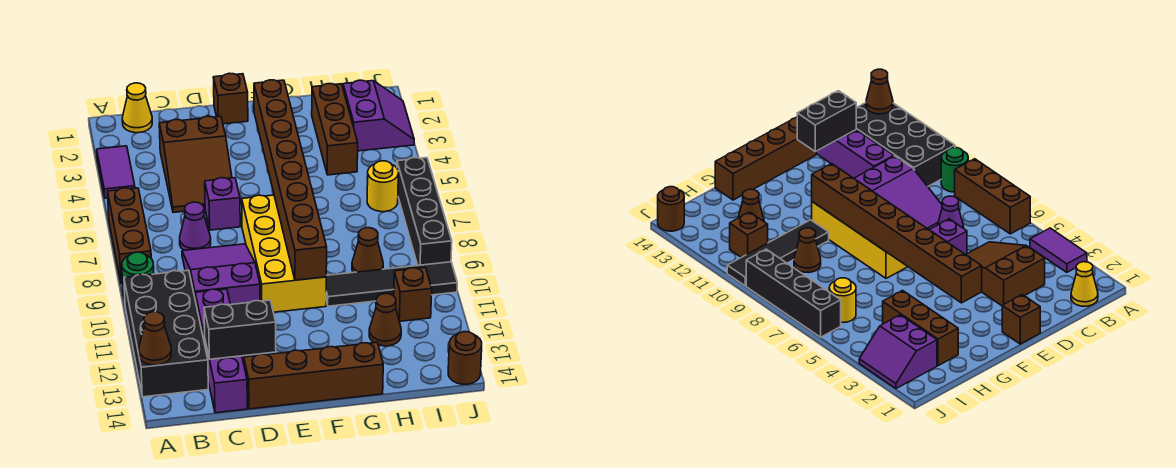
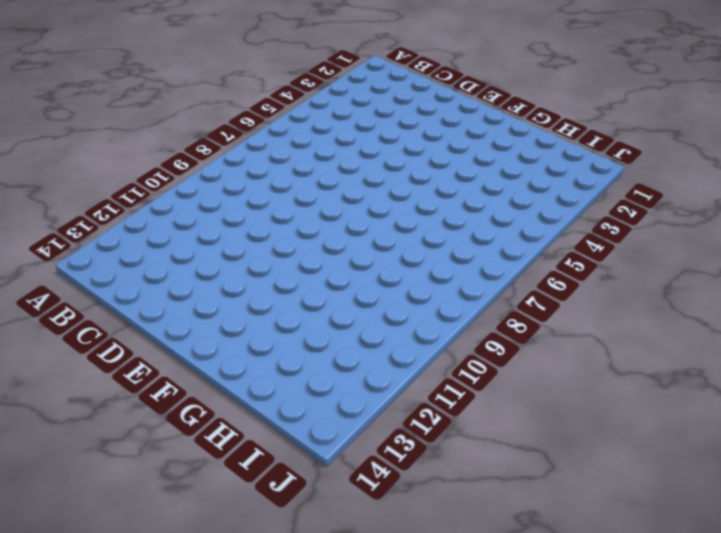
none -> purple 1x2 tile [97,146,135,198]
none -> brown 1x3 brick [108,188,151,284]
none -> green 1x1 round brick [122,252,154,299]

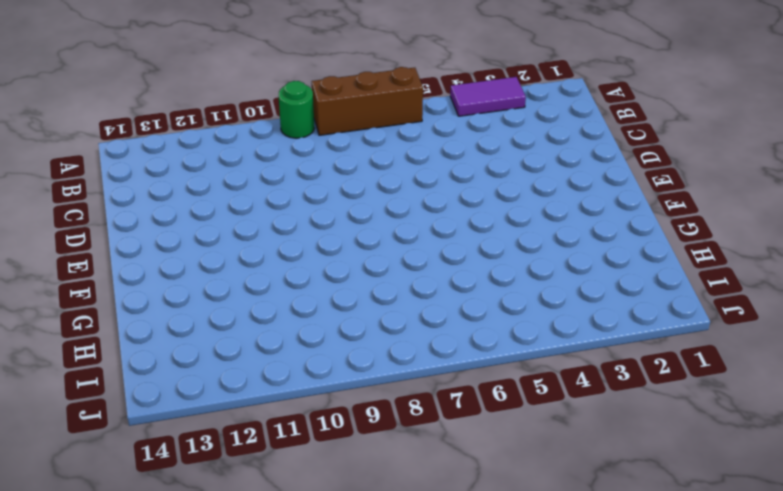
none -> black 2x4 brick [124,270,208,397]
none -> yellow 1x1 cone [122,83,152,133]
none -> brown 2x3 slope [159,116,232,213]

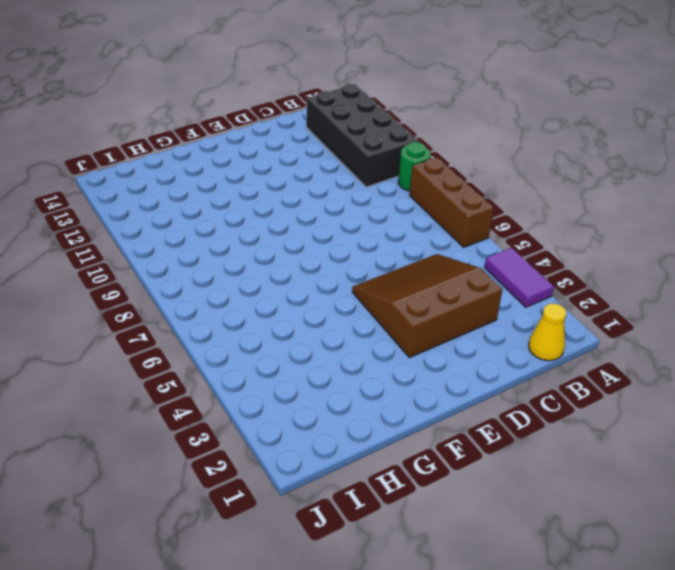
brown 3x3 slope [352,254,502,358] -> brown 2x3 slope [159,116,232,213]
none -> purple 1x1 cone [180,202,211,250]
none -> purple 2x3 slope [182,244,260,305]
none -> purple 1x4 brick [195,289,247,413]

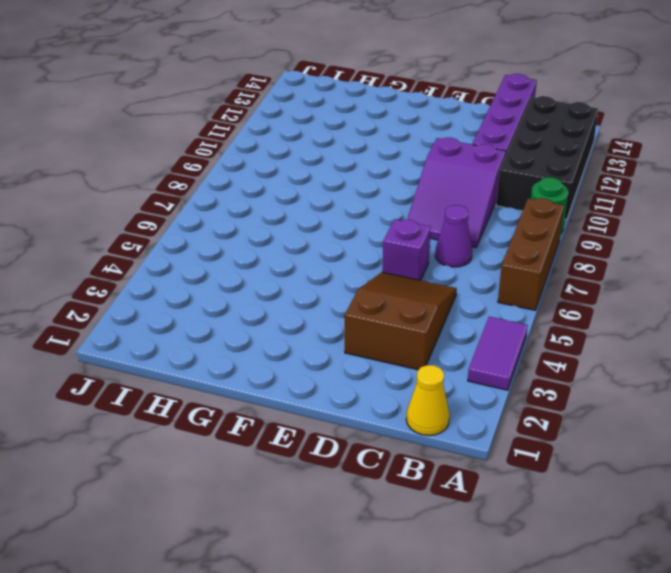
none -> brown 1x4 brick [244,342,383,409]
none -> brown 1x1 brick [213,73,248,124]
none -> yellow 2x4 brick [242,195,326,312]

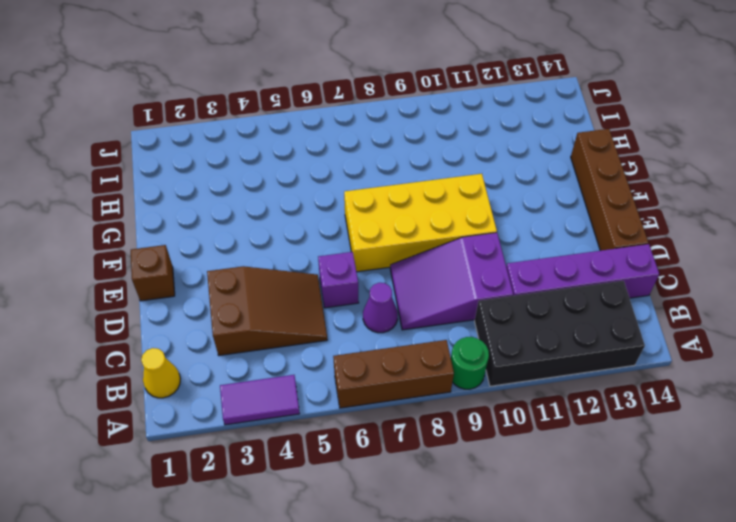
none -> black 1x4 tile [326,262,457,306]
none -> brown 1x3 brick [312,84,358,175]
none -> brown 1x1 cone [352,228,383,272]

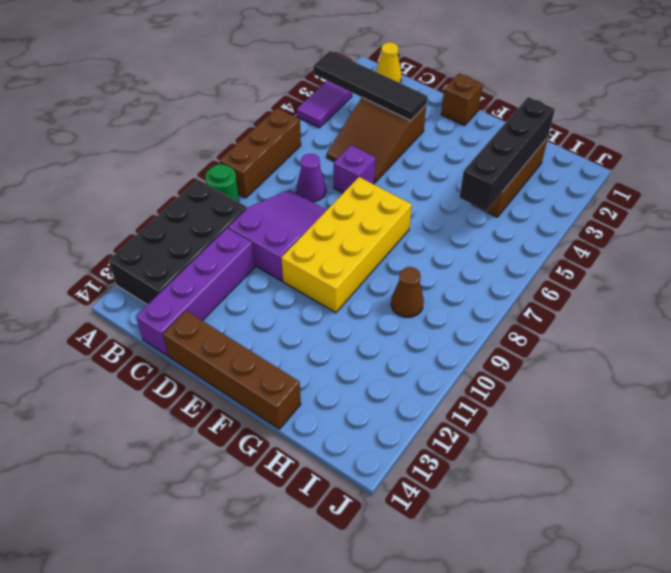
black 1x4 tile [313,51,427,121] -> black 1x4 tile moved to [326,262,457,306]
black 1x4 brick [459,97,555,211] -> black 1x4 brick moved to [397,158,452,265]
none -> brown 1x1 cone [369,294,401,346]
none -> purple 2x2 slope [343,80,414,151]
none -> yellow 1x1 round brick [367,161,398,212]

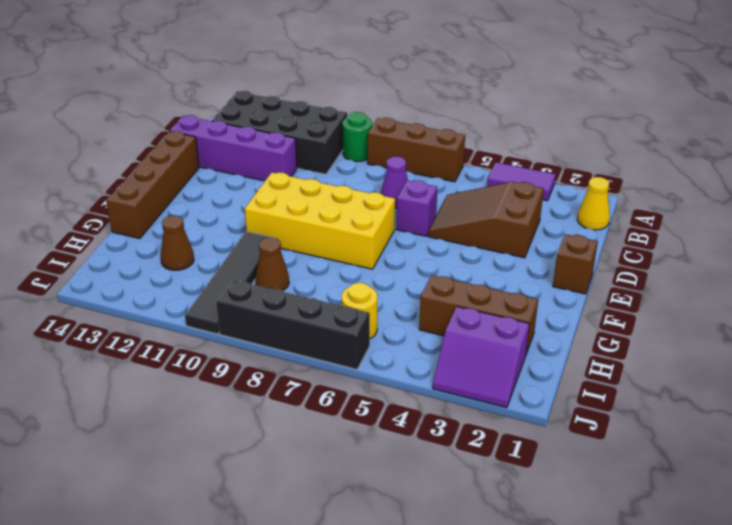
none -> purple 2x3 slope [182,244,260,305]
none -> brown 1x1 brick [394,267,432,321]
none -> brown 1x1 round brick [448,332,482,384]

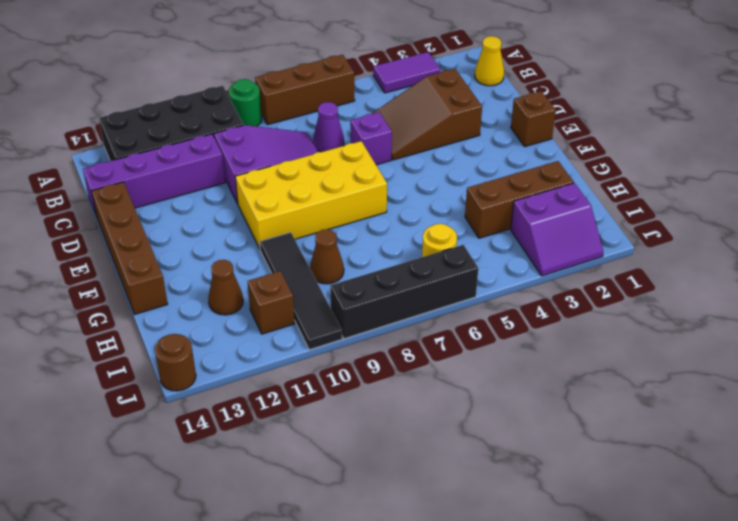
none -> brown 1x1 cone [139,312,171,365]
none -> black 1x2 brick [204,300,276,359]
none -> brown 1x8 brick [254,80,327,280]

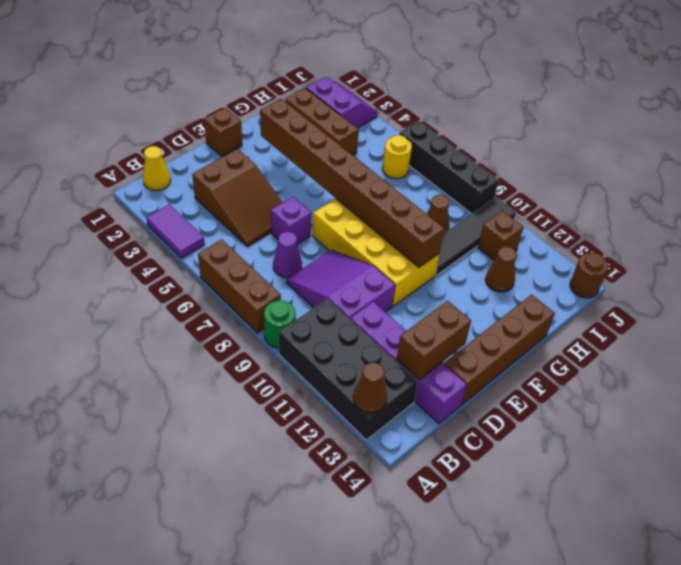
brown 1x2 brick [397,301,471,380] -> black 1x2 brick [204,300,276,359]

